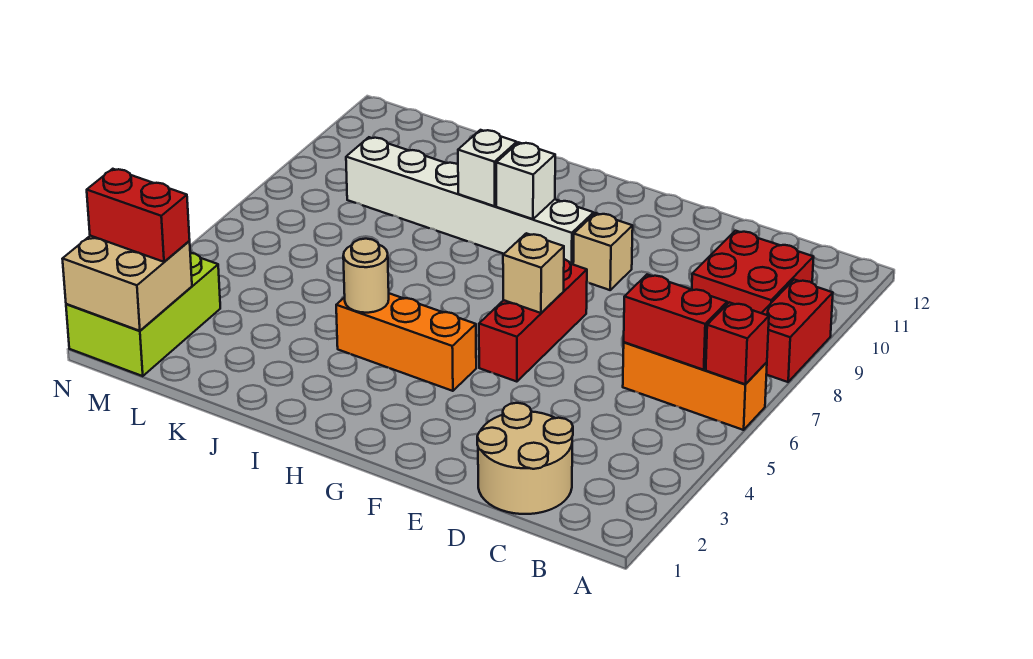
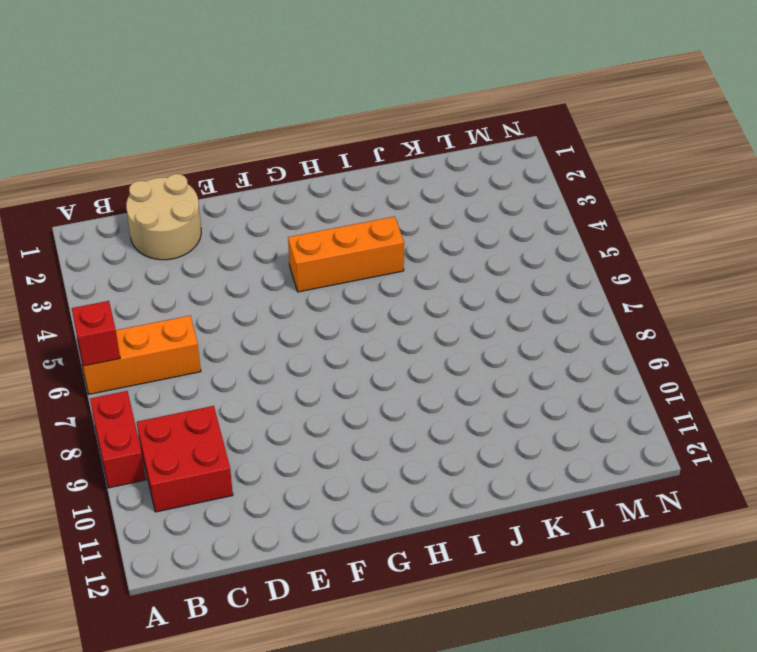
none -> red 1x3 brick [479,259,587,382]
none -> tan 1x1 brick [573,213,633,290]
none -> white 1x6 brick [346,137,594,264]

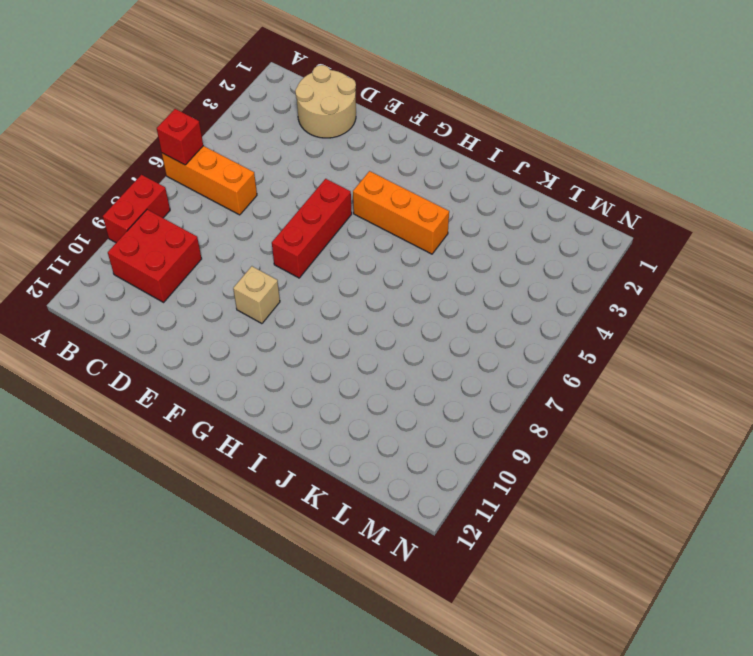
none -> white 1x6 brick [346,137,594,264]
none -> lime 2x3 brick [66,253,220,376]
none -> red 1x2 brick [624,275,727,370]

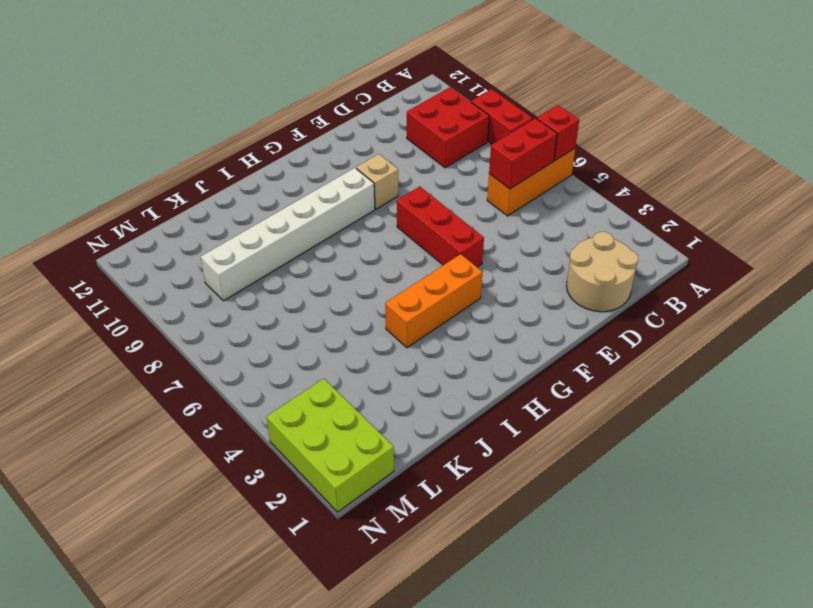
none -> tan 1x1 brick [503,233,564,313]
none -> white 1x1 brick [496,142,555,219]
none -> tan 1x1 round brick [343,239,389,313]

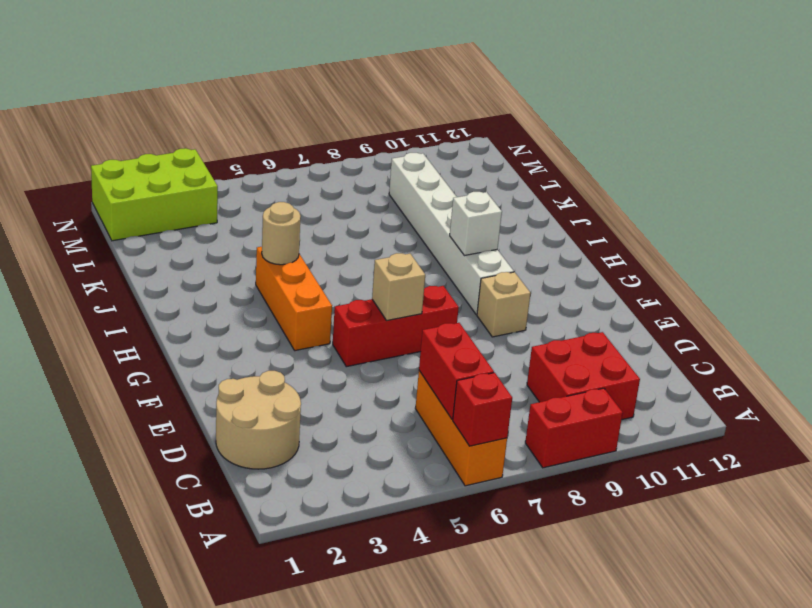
none -> white 1x1 brick [458,130,517,206]
none -> tan 2x2 brick [63,236,192,331]
none -> red 1x2 brick [87,169,190,262]

